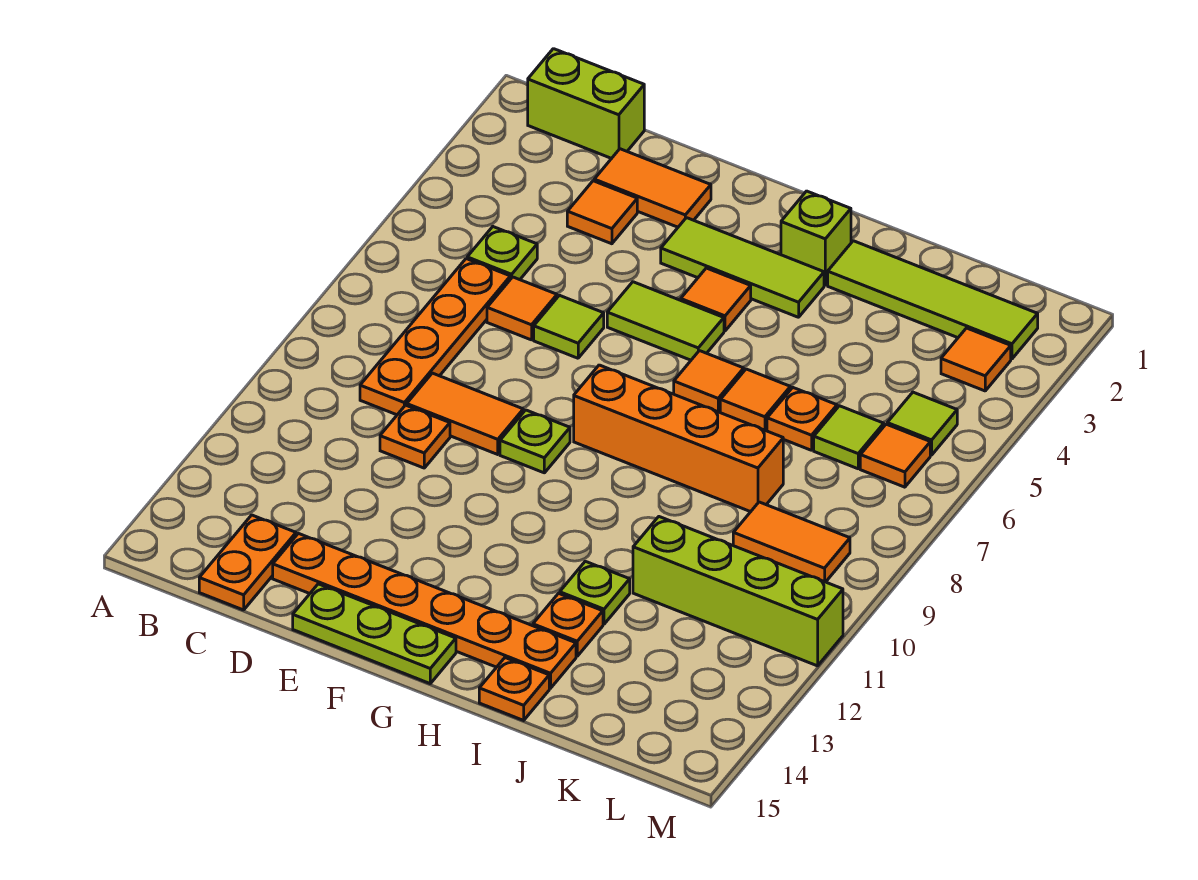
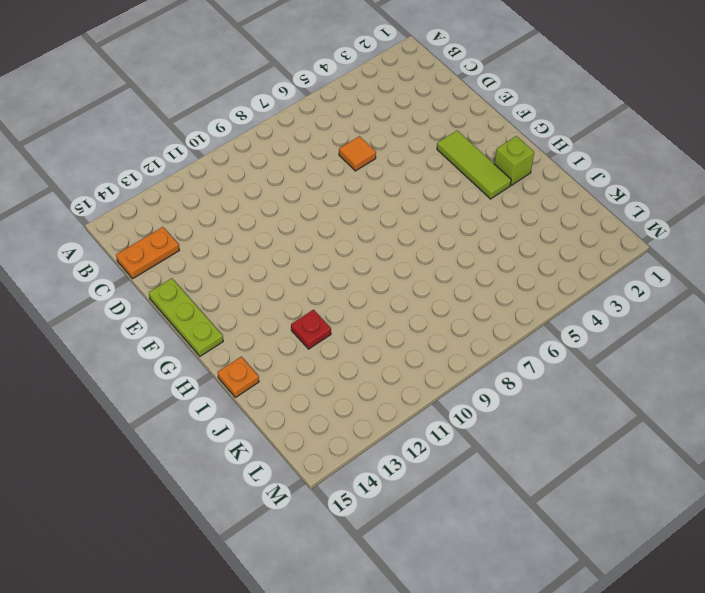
red 1x1 plate [291,310,331,349] -> lime 1x1 plate [560,561,630,624]
none -> lime 1x2 brick [528,49,644,159]
none -> lime 1x1 plate [467,227,537,280]
none -> orange 1x4 plate [360,259,510,415]
none -> orange 1x2 tile [594,149,711,227]

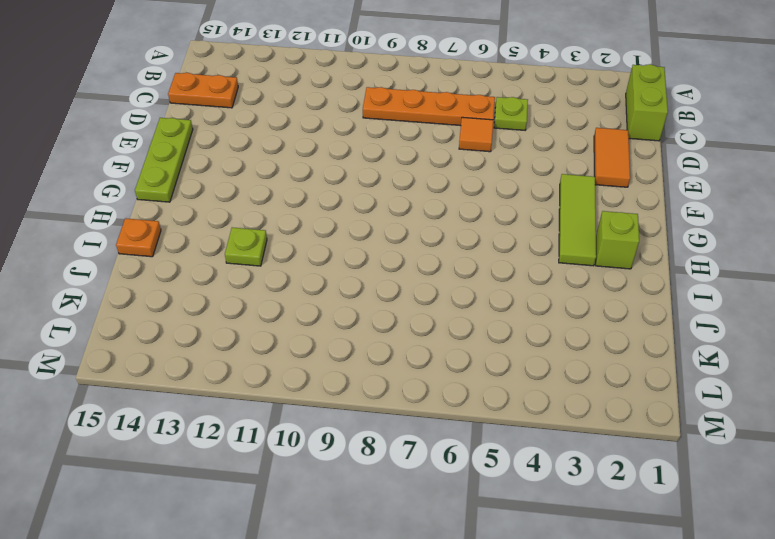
none -> orange 1x1 tile [567,181,637,244]
none -> orange 1x2 tile [407,373,523,454]
none -> orange 1x1 plate [380,405,450,468]
none -> orange 1x6 plate [273,533,576,688]

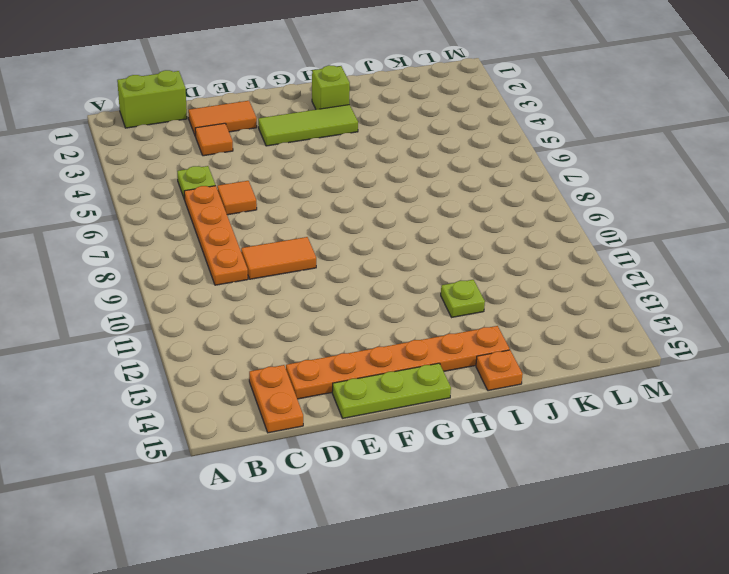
none -> orange 1x1 plate [380,405,450,468]
none -> lime 1x1 tile [534,295,604,358]
none -> lime 1x2 tile [607,282,724,360]
none -> lime 1x1 plate [500,410,570,473]

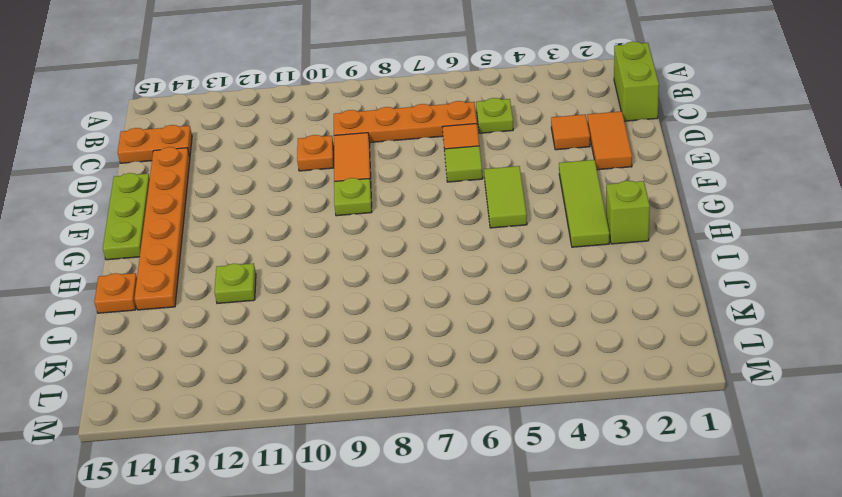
none -> orange 1x1 tile [681,268,751,331]
none -> orange 1x4 brick [574,365,783,512]
none -> orange 1x1 tile [674,351,744,412]
none -> lime 1x4 tile [828,241,1038,359]

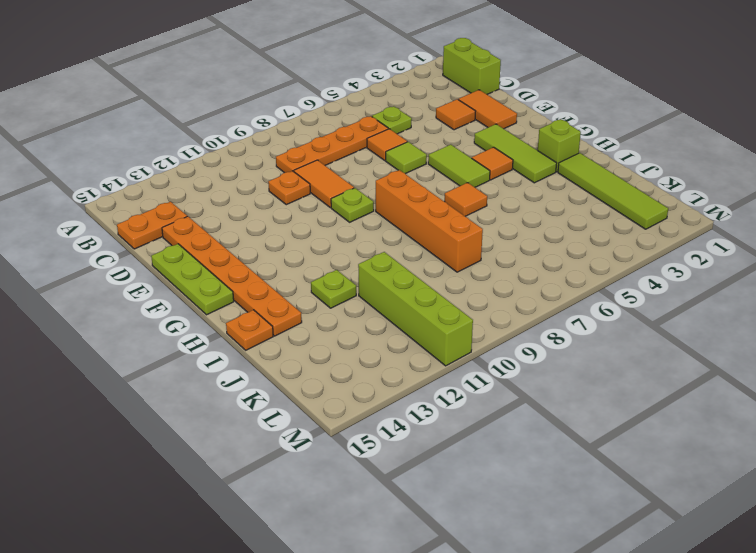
none -> orange 1x1 tile [720,369,790,431]
none -> orange 1x1 plate [533,593,603,656]
none -> orange 1x1 plate [767,388,837,450]
none -> lime 1x1 tile [814,406,884,469]

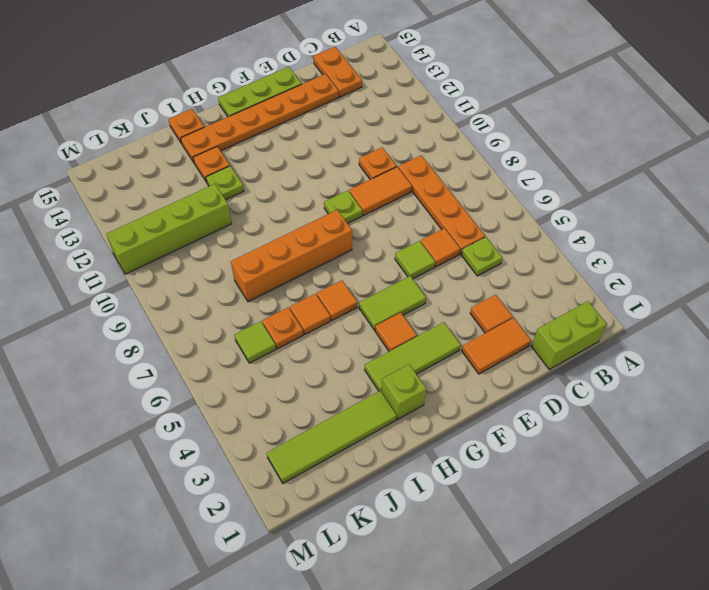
none -> orange 1x2 tile [733,502,850,582]
none -> orange 1x1 tile [941,328,1011,391]
none -> lime 1x1 tile [887,392,957,455]
none -> orange 1x1 tile [860,424,930,487]

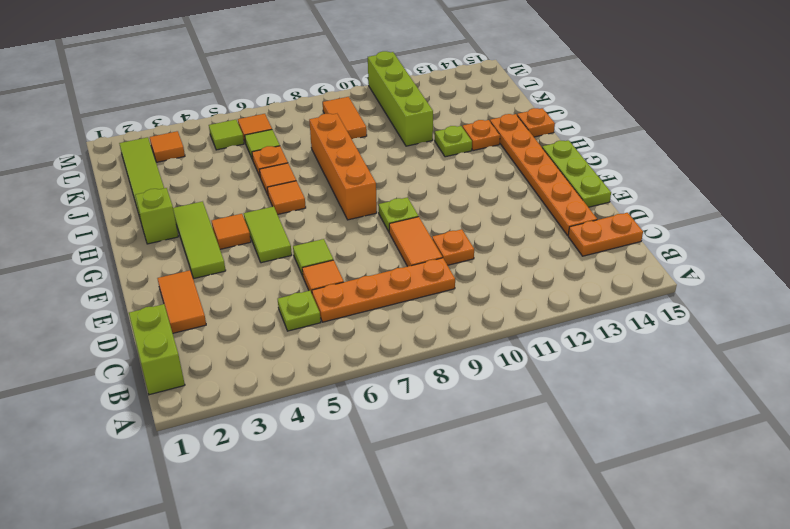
none -> orange 1x1 tile [567,181,637,244]

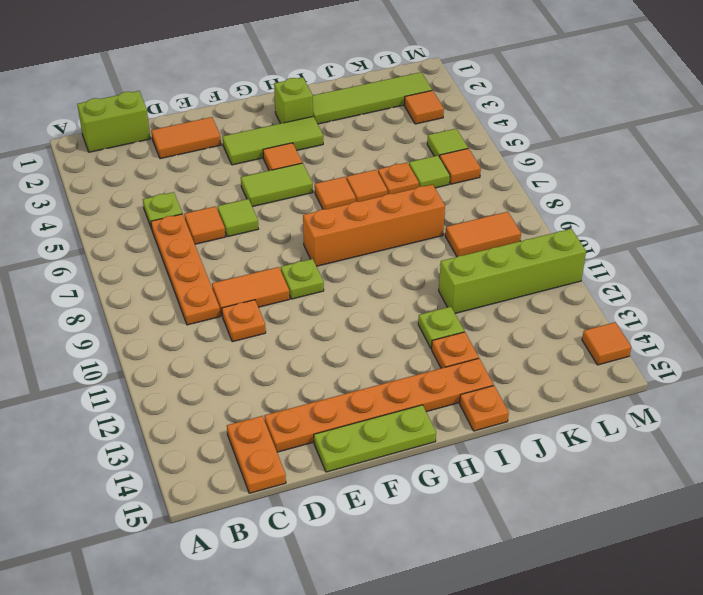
orange 1x1 tile [582,322,631,365] -> orange 1x1 tile moved to [567,181,637,244]

